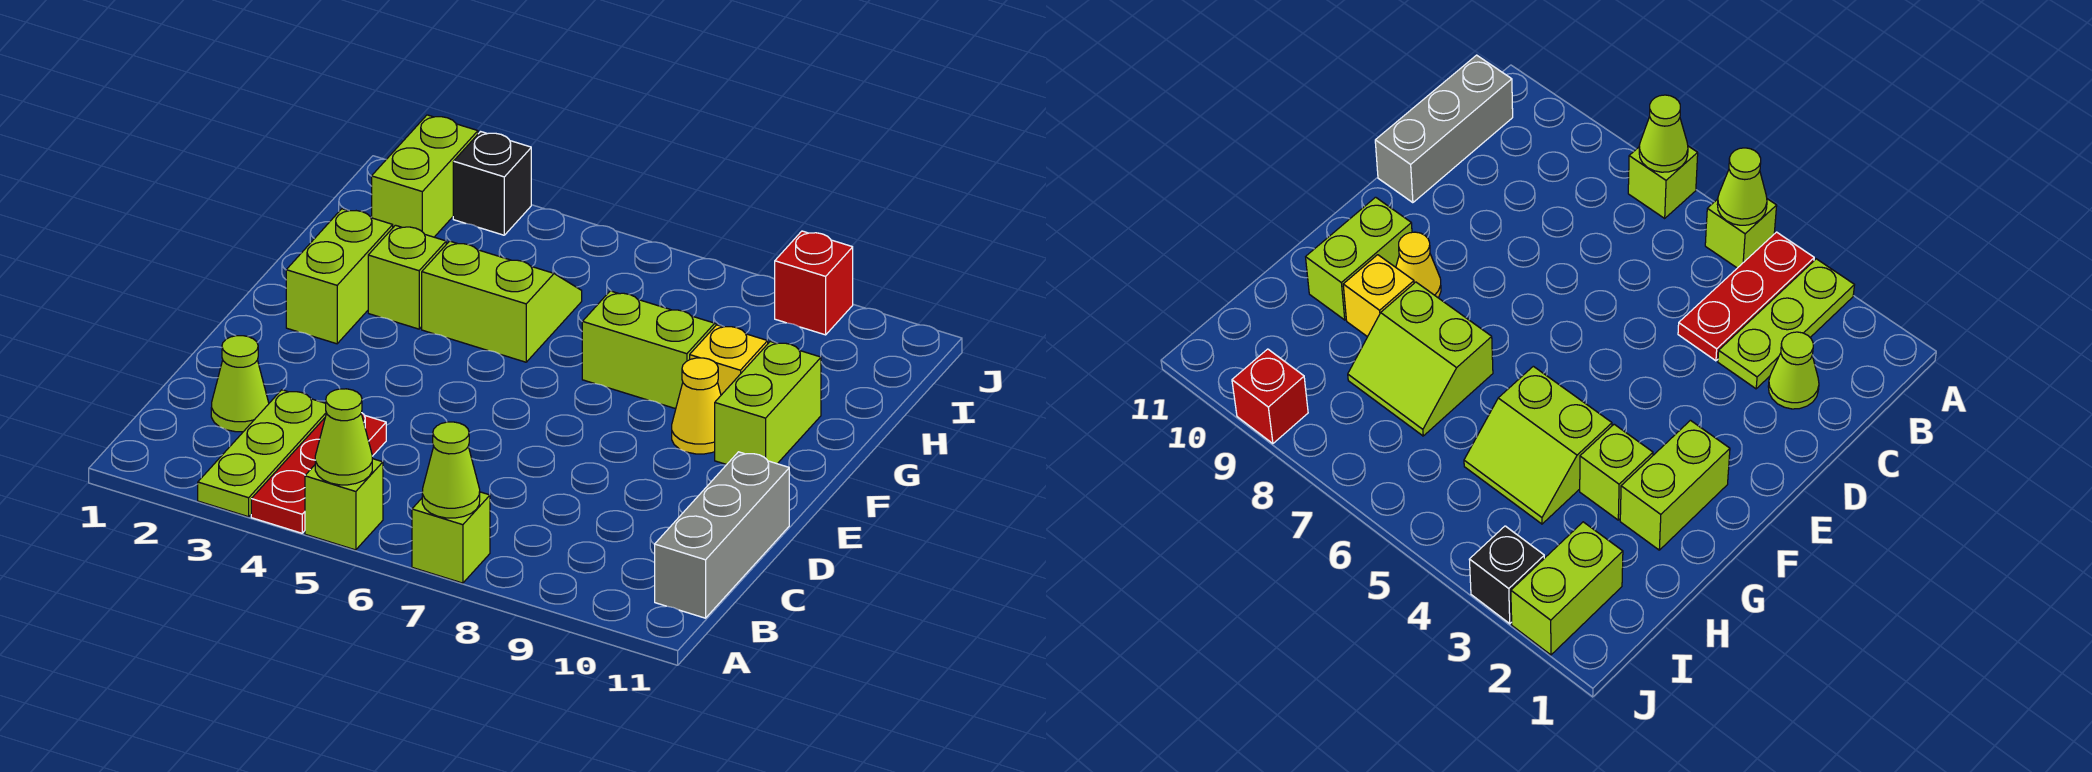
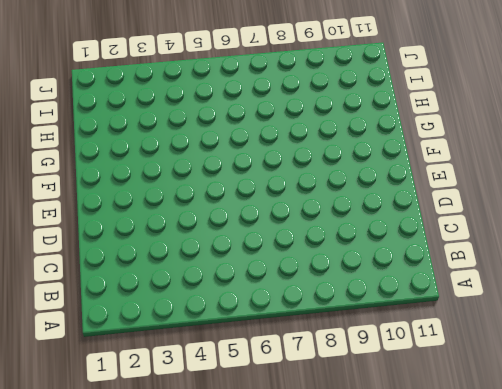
none -> lime 1x3 plate [198,390,326,517]
none -> red 1x3 plate [251,413,386,533]
none -> lime 1x1 brick [305,459,383,550]

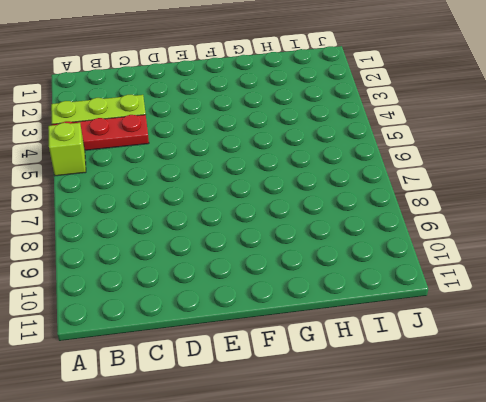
none -> lime 1x1 brick [412,492,490,583]
none -> grey 1x3 brick [655,452,789,618]
none -> lime 1x1 cone [211,336,269,432]

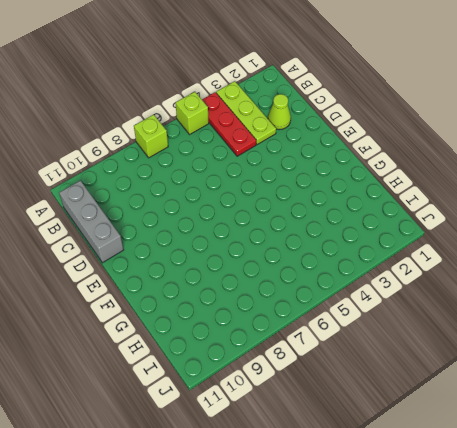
none -> lime 1x2 brick [286,209,393,344]
none -> yellow 1x1 cone [672,358,721,454]
none -> lime 1x2 brick [715,341,821,465]

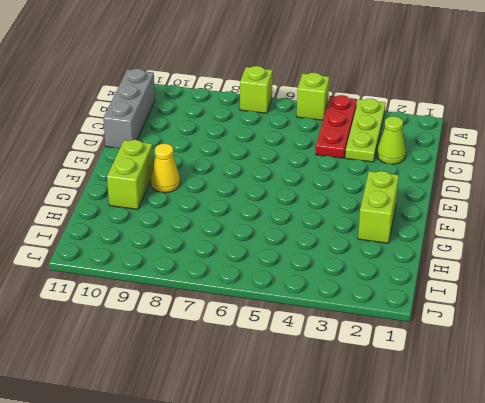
none -> lime 1x1 brick [368,225,446,329]
none -> lime 2x2 slope [422,241,582,362]
none -> lime 2x2 slope [582,291,717,409]

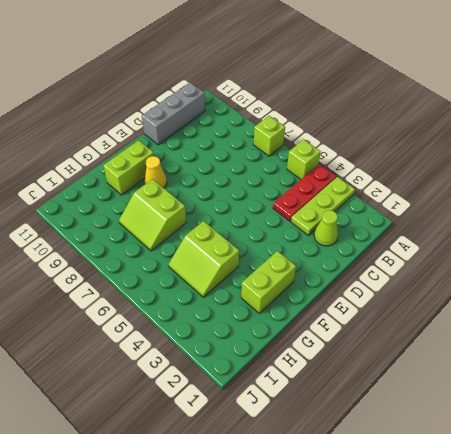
none -> lime 1x1 brick [368,225,446,329]
none -> yellow 1x1 brick [690,325,768,395]
none -> lime 1x2 brick [372,115,478,237]

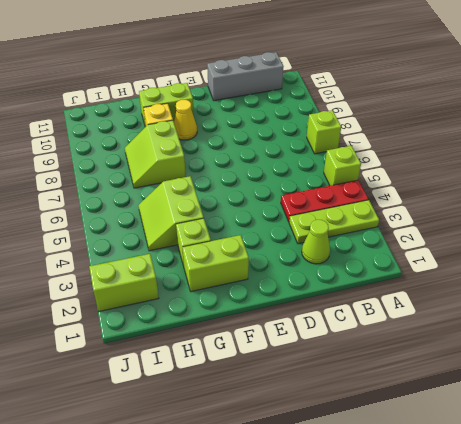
none -> black 1x1 brick [453,132,531,235]
none -> red 1x1 brick [775,231,853,335]
none -> lime 1x1 cone [315,389,372,485]

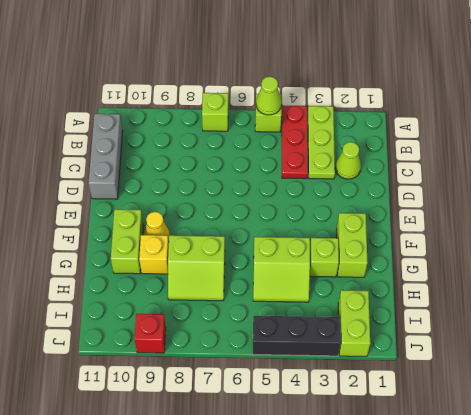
black 1x3 brick [253,316,341,356] -> black 1x1 brick [453,132,531,235]
none -> lime 1x1 cone [422,422,480,518]

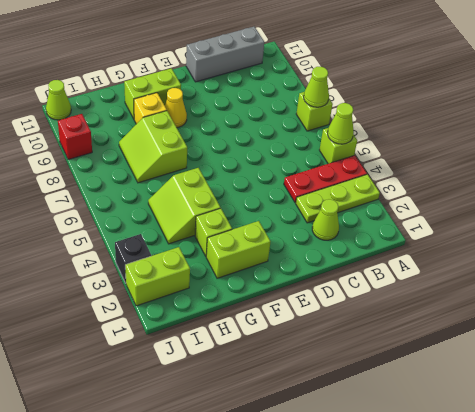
lime 1x1 cone [46,80,71,120] -> none

